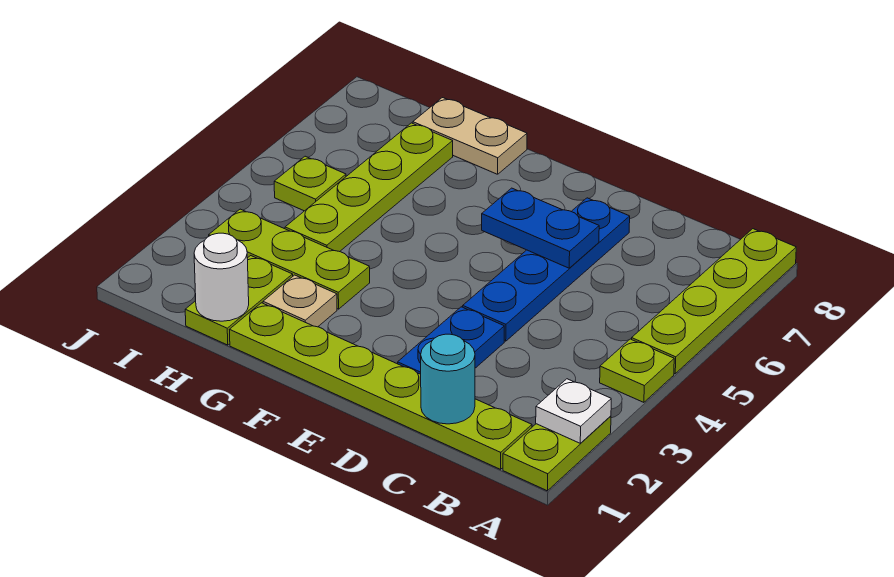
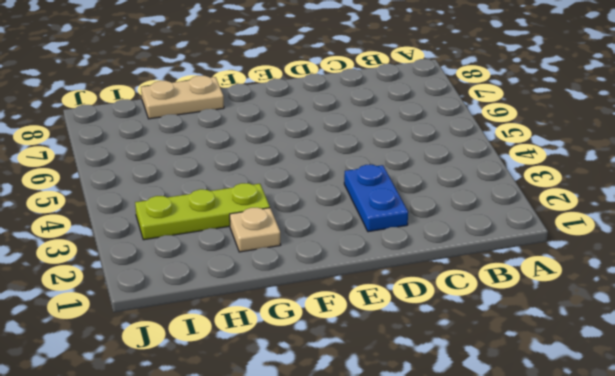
none -> lime 1x2 plate [503,416,611,491]
none -> lime 1x1 plate [600,339,674,402]
none -> lime 1x4 plate [632,229,796,374]

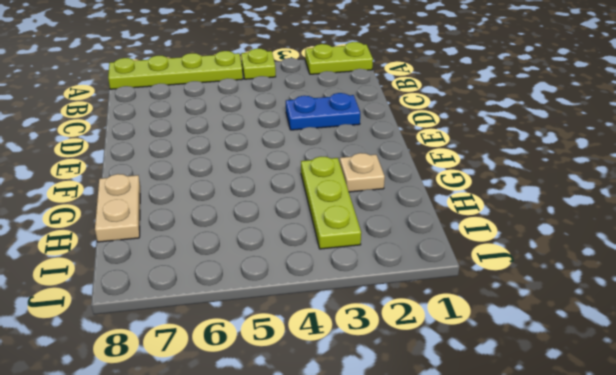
none -> lime 1x6 plate [230,303,532,469]
none -> blue 1x4 plate [463,198,630,341]
none -> lime 1x2 plate [185,256,293,345]

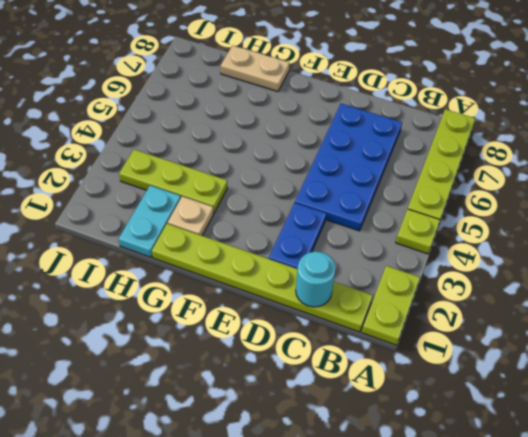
blue 2x4 plate [295,104,402,231] -> blue 1x4 plate [463,198,630,341]
cyan 1x2 plate [119,186,181,257] -> lime 1x2 plate [185,256,293,345]
none -> lime 1x4 plate [285,123,453,252]
none -> lime 1x1 plate [274,156,346,211]
none -> white 1x1 plate [536,379,611,443]

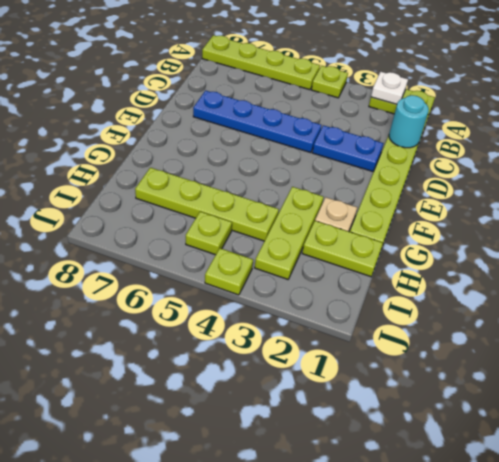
lime 1x1 plate [205,248,253,295] -> none
none -> tan 1x2 plate [413,98,527,174]
none -> blue 1x2 plate [482,188,599,268]
none -> white 1x1 round brick [194,233,249,321]

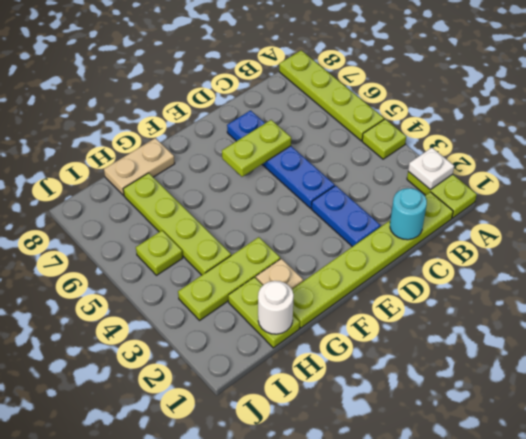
lime 1x2 plate [222,120,291,177] -> blue 1x2 plate [482,188,599,268]

